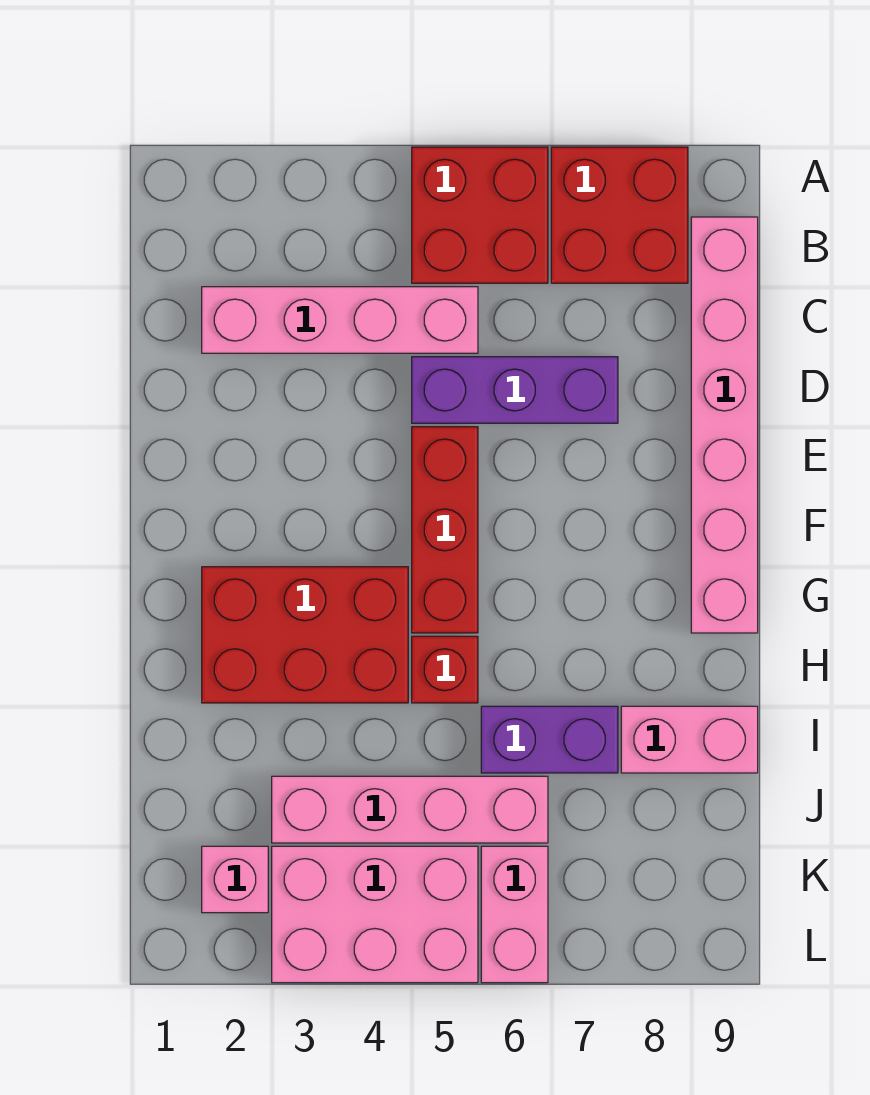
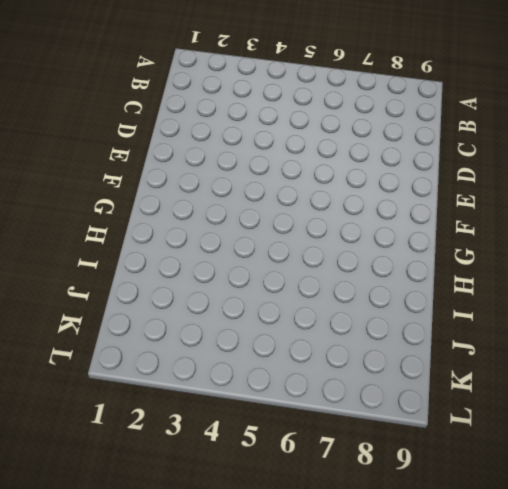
none -> red 2x2 brick [412,147,548,283]
none -> red 2x2 brick [551,147,688,283]
none -> pink 1x6 brick [691,217,758,633]

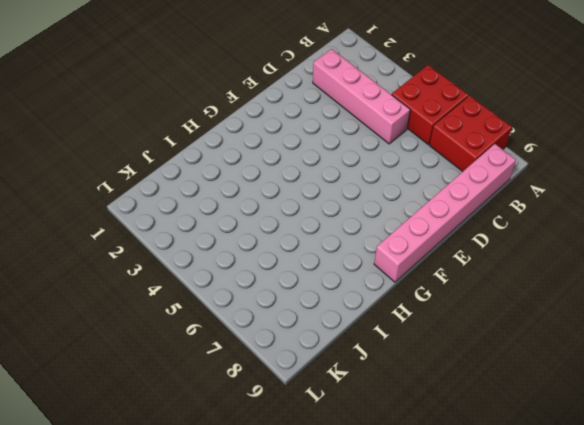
none -> purple 1x3 brick [412,357,618,423]
none -> red 1x3 brick [412,427,478,633]
none -> red 2x3 brick [202,567,408,703]

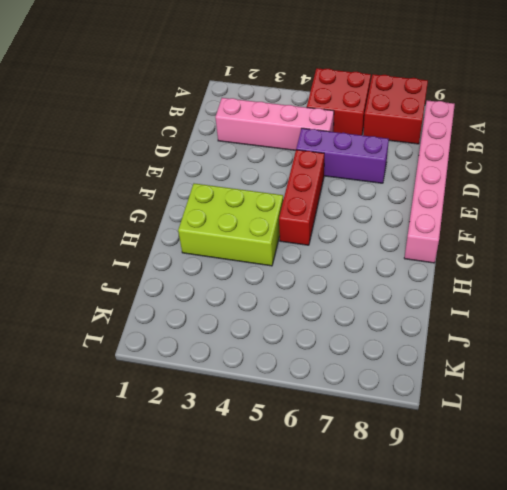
lime 2x3 brick [178,183,283,266] -> red 2x3 brick [202,567,408,703]
none -> red 1x1 brick [412,636,478,703]
none -> purple 1x2 brick [481,706,618,773]
none -> pink 1x2 brick [621,706,758,773]

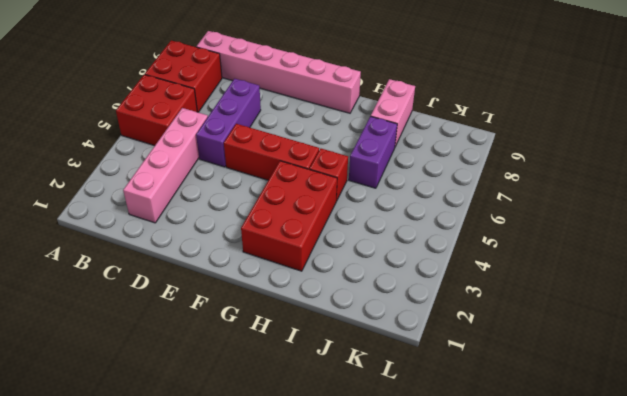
none -> pink 1x4 brick [272,776,548,843]
none -> pink 1x1 brick [202,846,268,913]
none -> pink 2x3 brick [272,846,478,983]

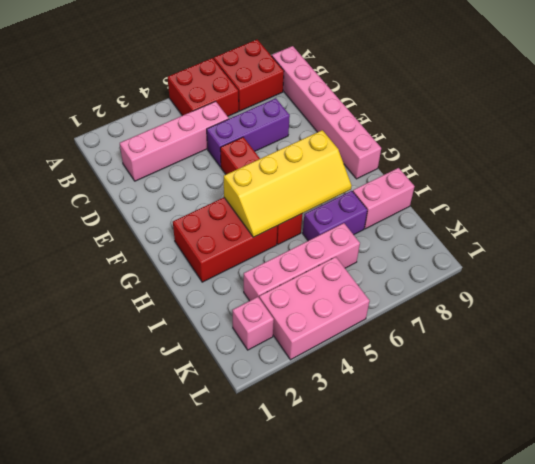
yellow 2x4 slope [224,130,352,237] -> none
none -> pink 1x2 brick [481,846,548,983]

